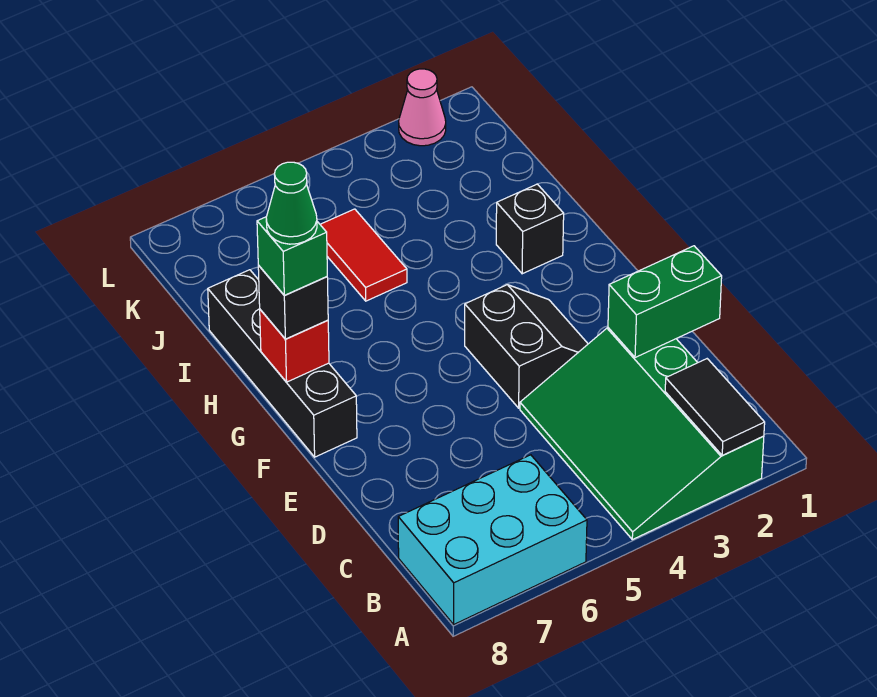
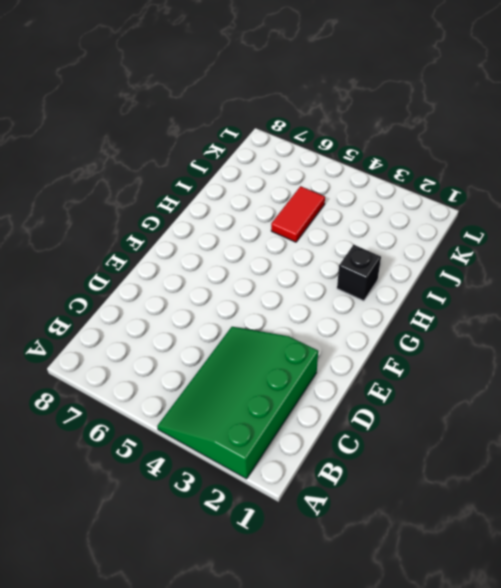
none -> cyan 2x3 brick [398,455,587,624]
none -> black 2x2 slope [465,285,588,408]
none -> black 1x4 brick [208,270,357,457]

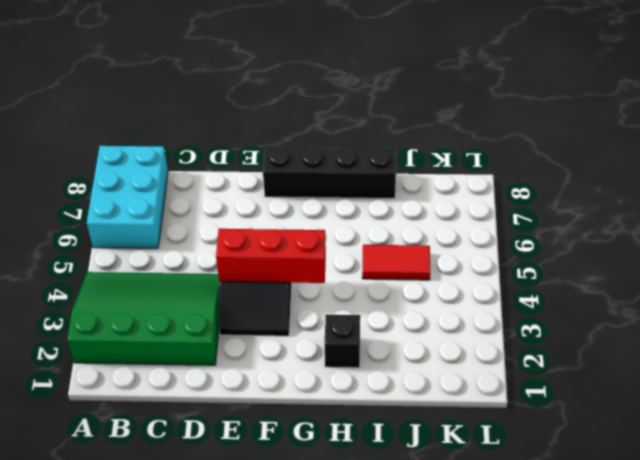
red 1x3 brick [216,229,326,283] -> none
none -> pink 1x1 cone [399,69,446,146]
none -> black 1x2 tile [665,359,765,455]
none -> green 1x2 brick [608,246,722,357]

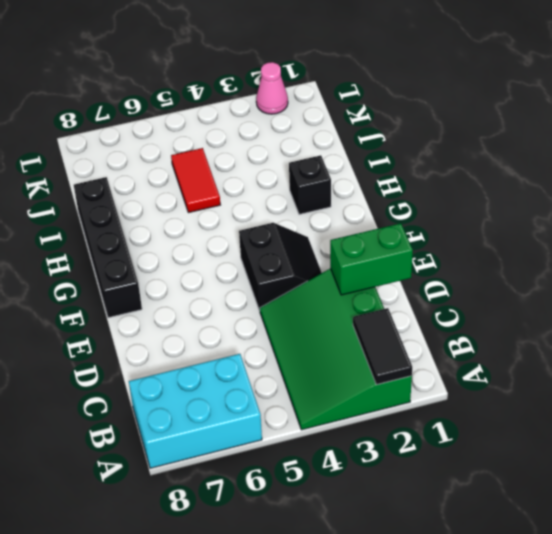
none -> red 1x1 brick [260,310,329,382]
none -> black 1x1 brick [258,265,328,339]
none -> green 1x1 brick [257,217,327,295]

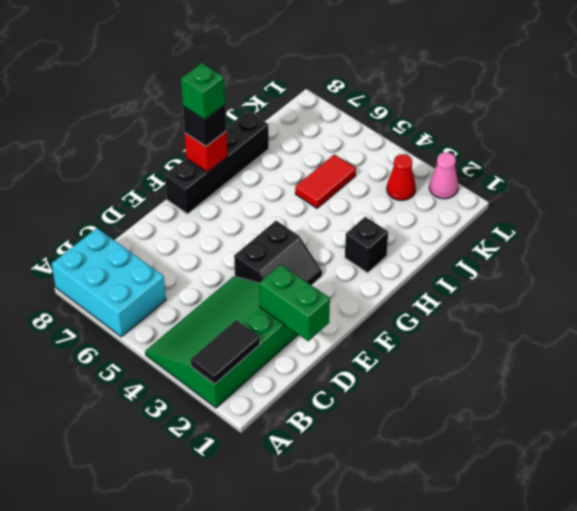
red 1x1 cone [387,154,416,201] -> none
none -> green 1x1 cone [266,162,317,244]

